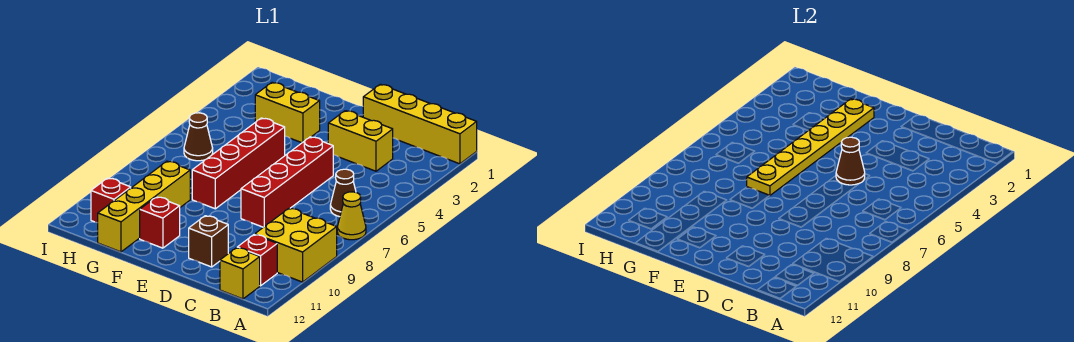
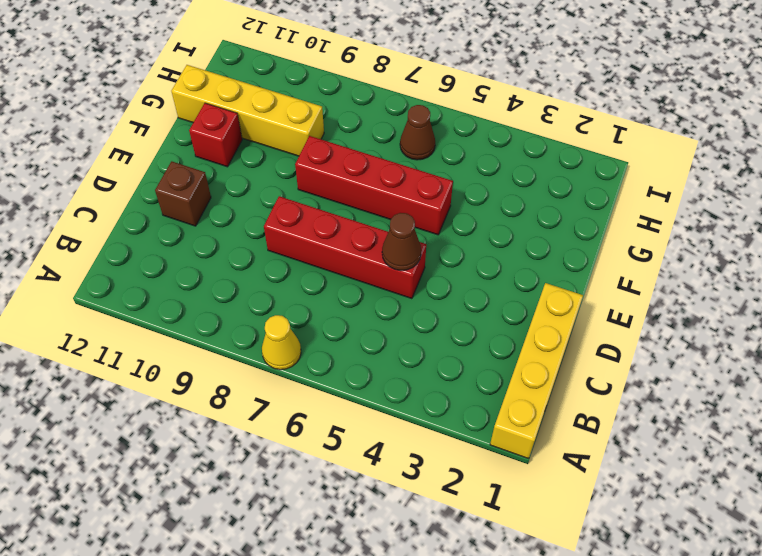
none -> yellow 2x2 brick [255,208,337,282]
none -> brown 1x1 cone [330,169,356,217]
none -> red 1x1 brick [237,235,277,286]

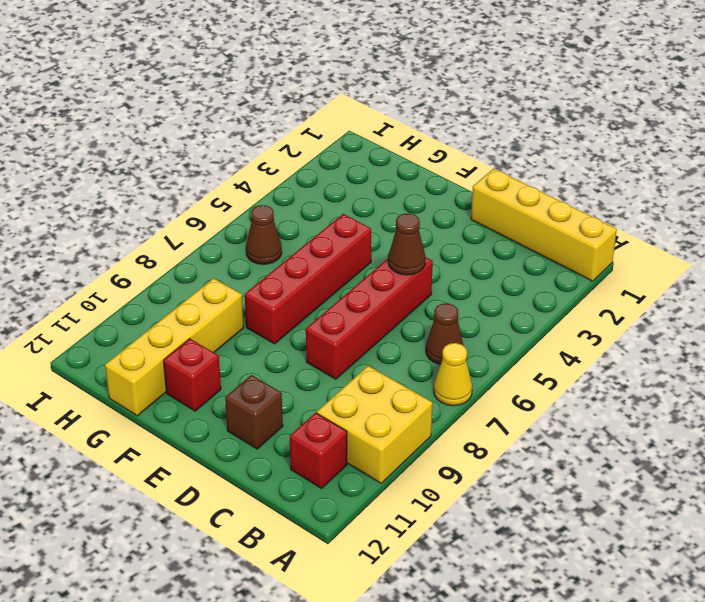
none -> yellow 1x1 brick [220,248,260,299]
none -> yellow 1x2 brick [328,111,393,171]
none -> yellow 1x2 brick [255,82,320,143]

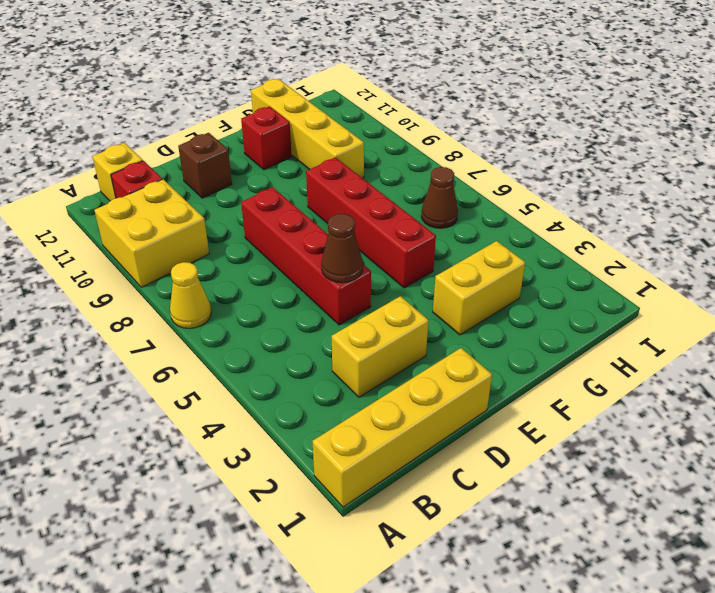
none -> brown 1x1 cone [330,169,356,217]
none -> red 1x1 brick [91,178,131,223]
none -> yellow 1x6 plate [747,99,874,196]

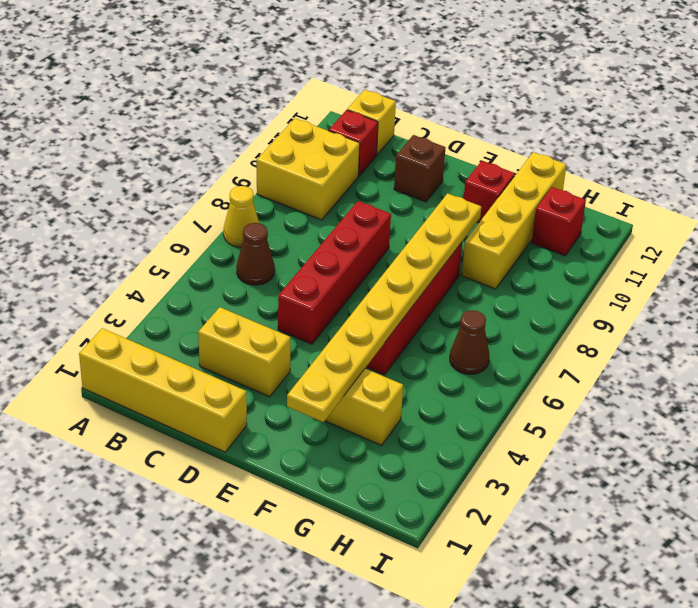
yellow 1x8 plate [287,193,481,422] -> yellow 1x6 plate [747,99,874,196]
none -> brown 1x1 cone [836,137,865,185]

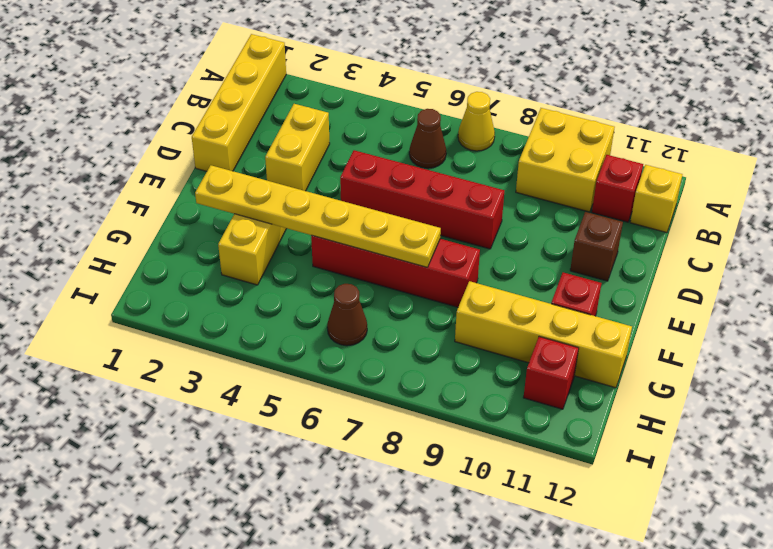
none -> brown 1x1 cone [836,137,865,185]

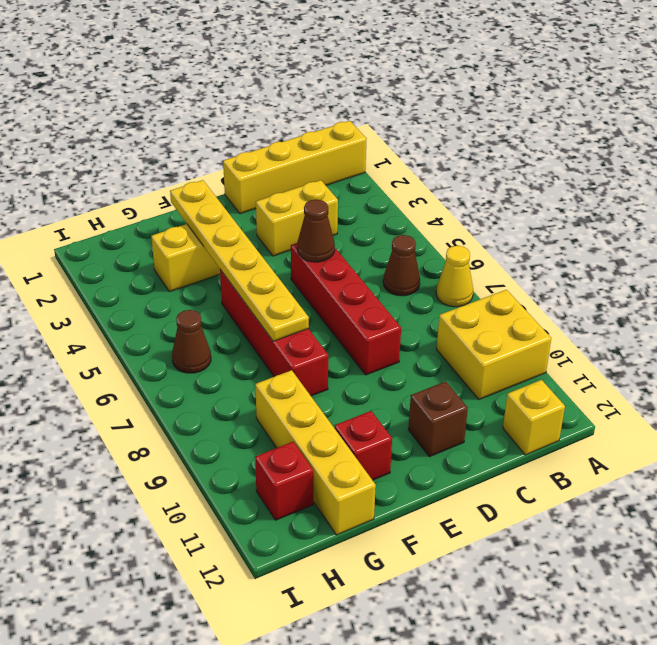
none -> red 1x1 brick [237,235,277,286]

